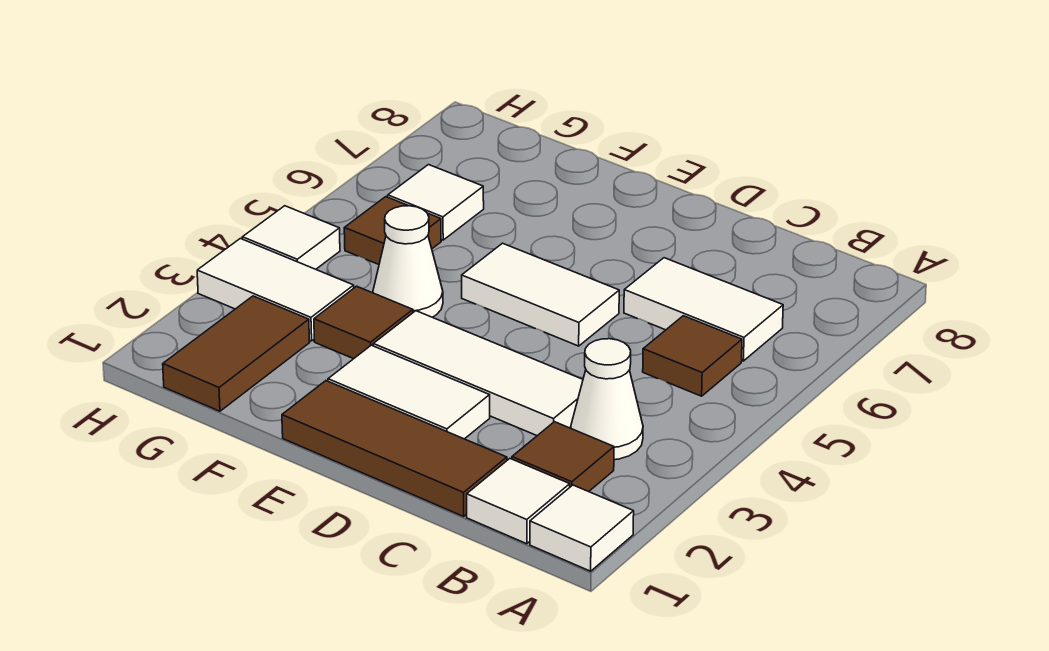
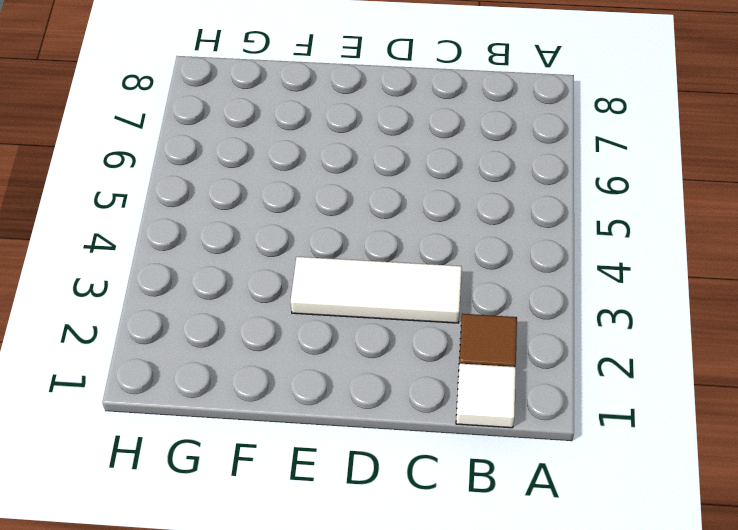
none -> white 1x1 tile [530,485,634,571]
none -> white 1x1 cone [571,339,643,460]
none -> brown 1x1 tile [643,316,742,396]

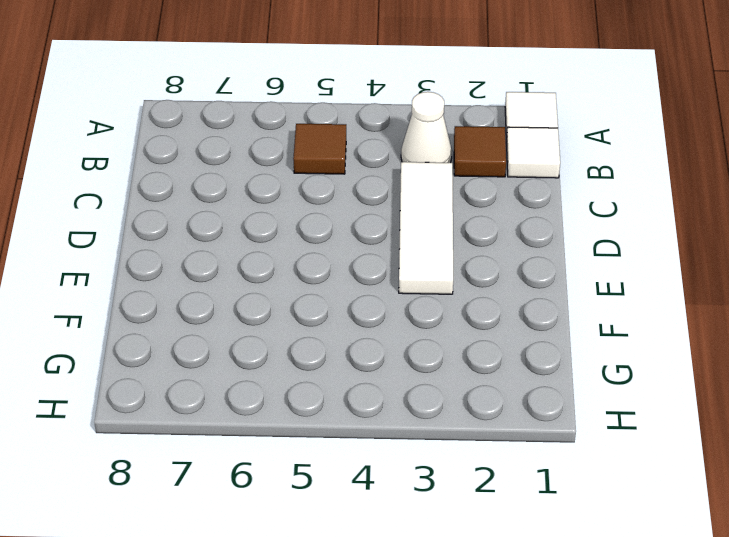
none -> white 1x2 tile [624,258,783,361]
none -> brown 1x3 tile [282,381,507,516]
none -> white 1x2 tile [328,345,490,439]

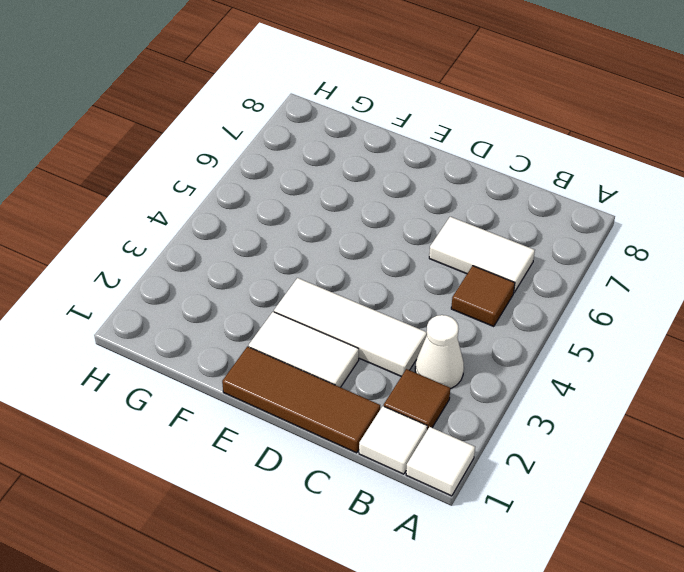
none -> white 1x2 tile [462,243,619,346]
none -> brown 1x1 tile [314,286,413,359]
none -> white 1x1 cone [373,206,443,317]

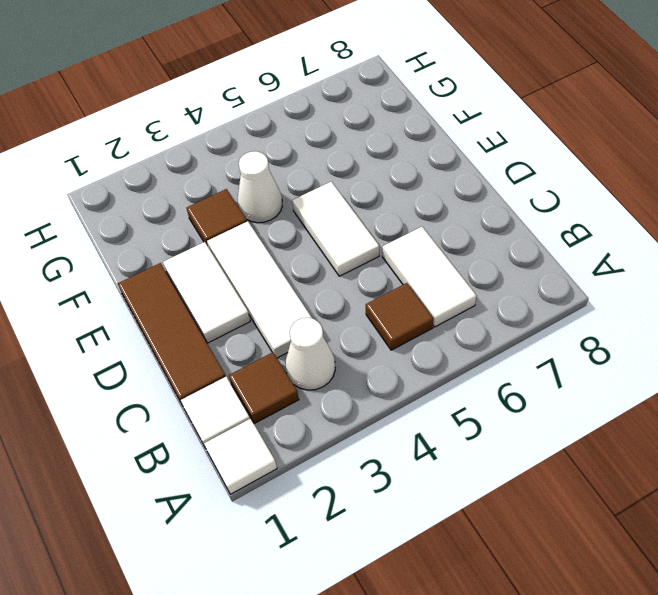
none -> brown 1x2 tile [163,296,310,411]
none -> white 1x2 tile [197,238,354,341]
none -> brown 1x1 tile [344,197,441,265]

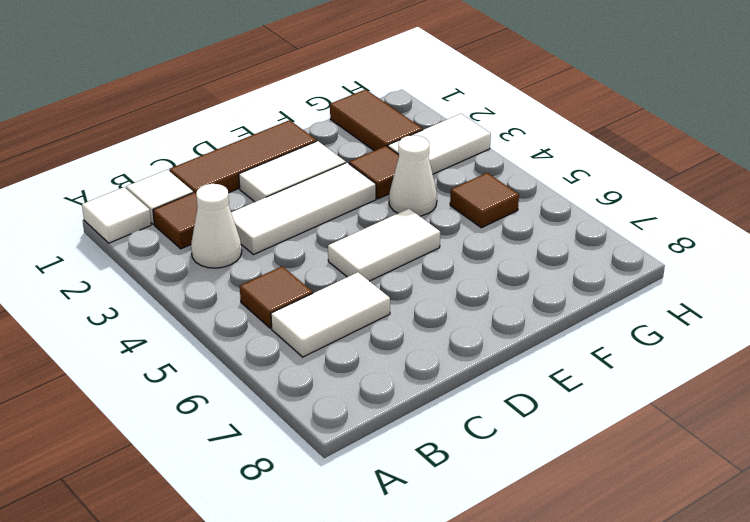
none -> white 1x1 tile [388,165,484,240]
none -> white 1x1 tile [242,206,340,269]

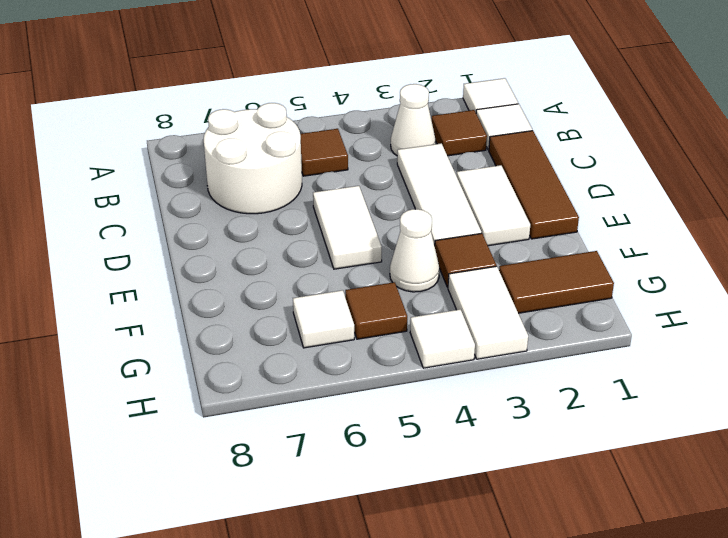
white 2x2 round brick [204,103,302,214] -> white 1x2 tile [624,258,783,361]

